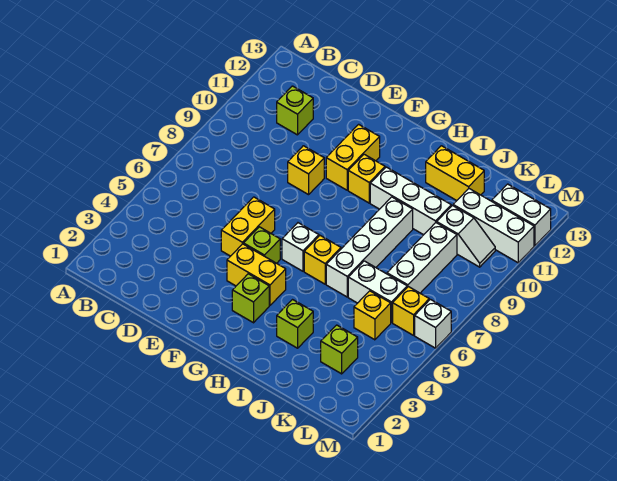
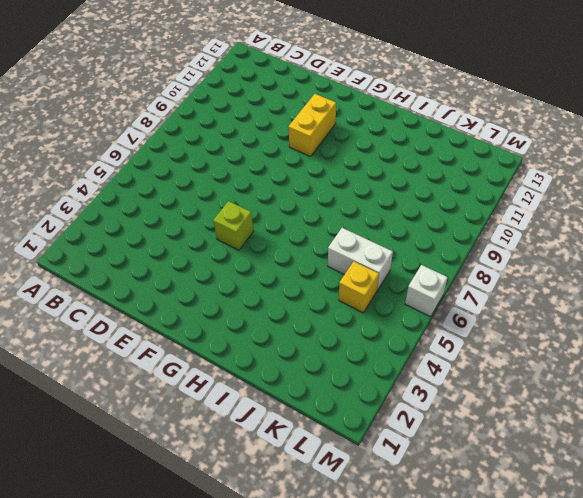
none -> lime 1x1 brick [277,86,313,135]
none -> yellow 1x2 brick [221,197,275,256]
none -> yellow 1x1 brick [288,146,324,195]

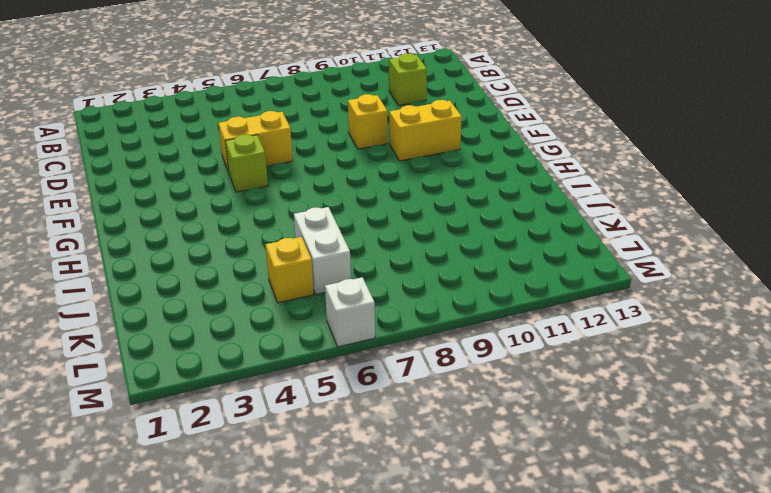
none -> yellow 1x2 brick [227,244,286,305]
none -> lime 1x1 brick [232,274,269,323]
none -> white 1x1 brick [282,223,319,271]

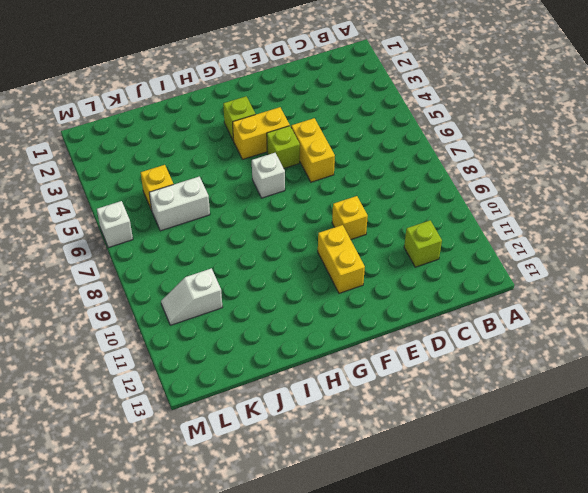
none -> yellow 1x1 brick [348,154,385,203]
none -> yellow 1x1 brick [304,236,341,284]
none -> white 1x3 brick [370,167,451,235]

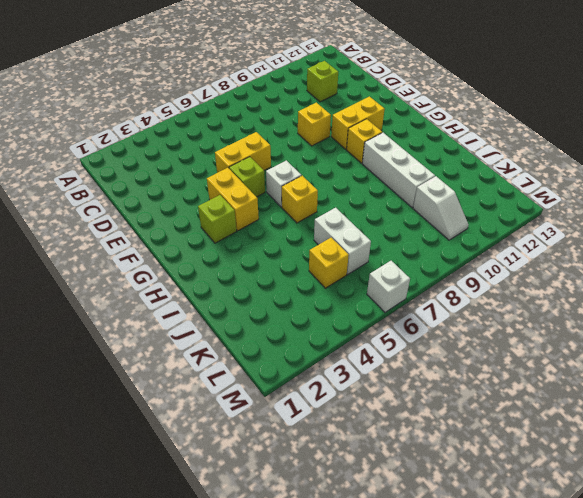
none -> lime 1x1 brick [277,300,313,348]
none -> white 1x4 brick [326,197,413,297]
none -> yellow 1x2 brick [426,146,484,201]

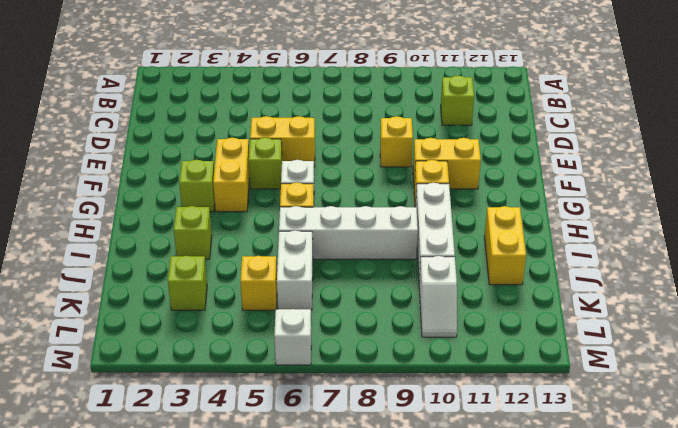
none -> white 1x3 brick [387,223,457,293]
none -> white 1x3 brick [453,189,534,263]
none -> yellow 1x1 brick [393,287,429,335]

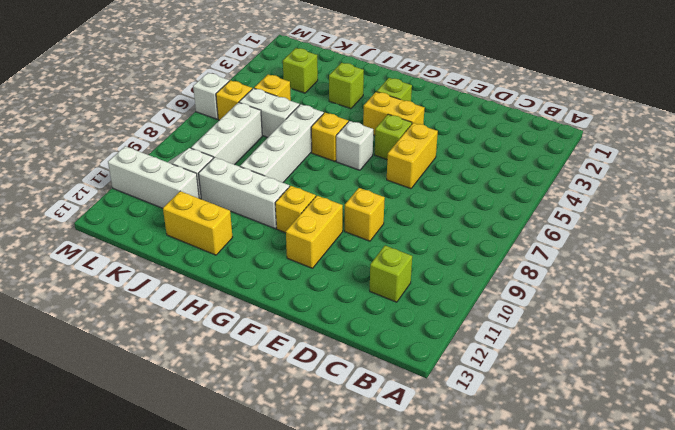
none -> white 1x2 brick [492,184,551,246]

